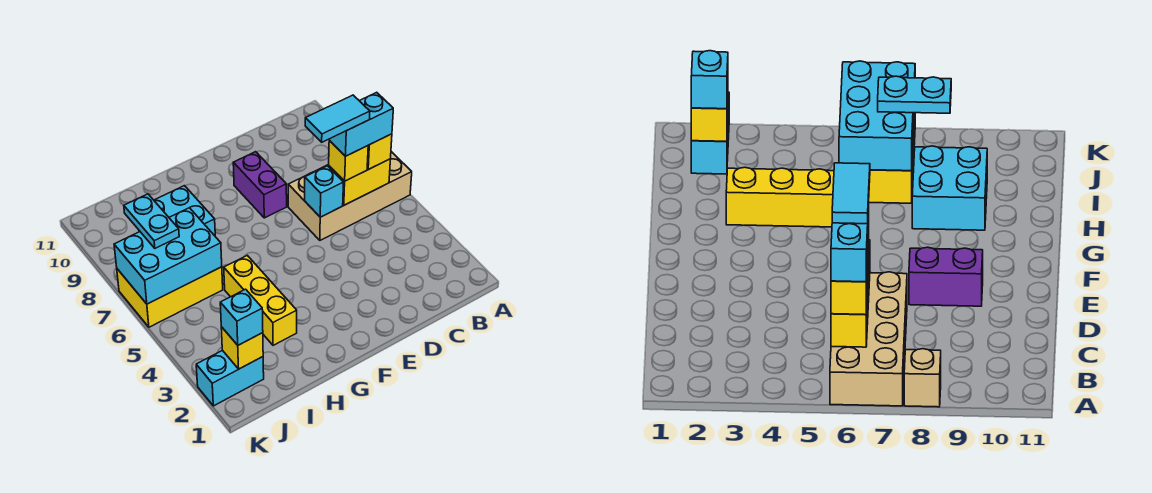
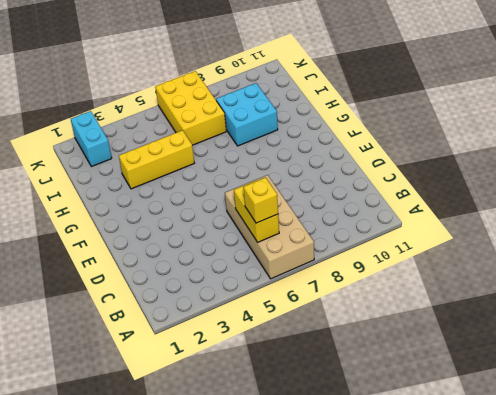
none -> tan 1x1 brick [904,349,941,407]
none -> purple 1x2 brick [233,152,287,218]
none -> cyan 1x1 brick [305,166,344,217]

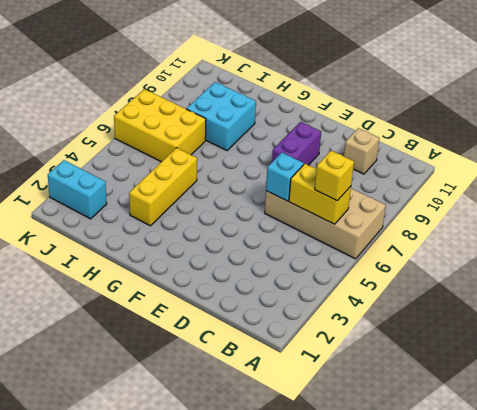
tan 1x1 brick [344,128,380,174] -> tan 1x1 brick moved to [904,349,941,407]
none -> cyan 2x3 brick [114,208,222,304]
none -> yellow 1x1 brick [221,327,263,369]
none -> yellow 1x1 brick [329,141,368,181]

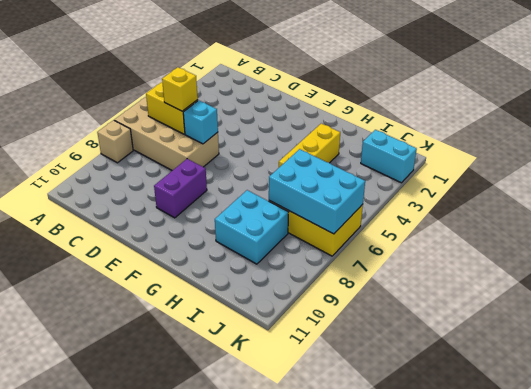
none -> yellow 1x1 brick [221,327,263,369]
none -> yellow 1x1 brick [367,134,392,169]
none -> cyan 1x1 brick [220,289,263,345]

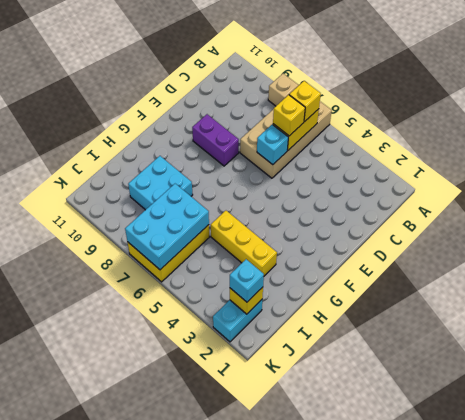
none -> cyan 1x2 plate [124,194,179,248]
none -> cyan 1x2 brick [329,92,393,156]
none -> cyan 1x2 tile [305,95,370,142]

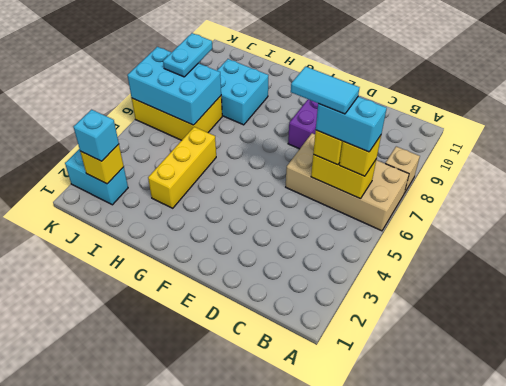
none -> cyan 1x1 brick [305,166,344,217]

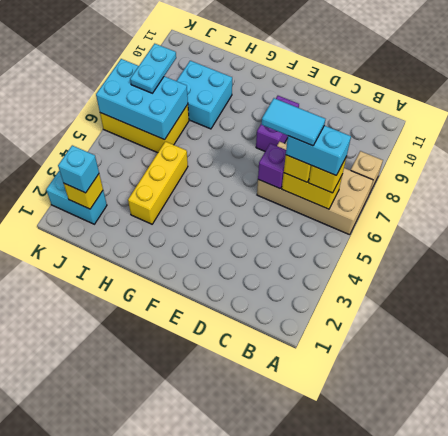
purple 1x1 brick [258,143,286,189] -> cyan 1x1 brick [305,166,344,217]

